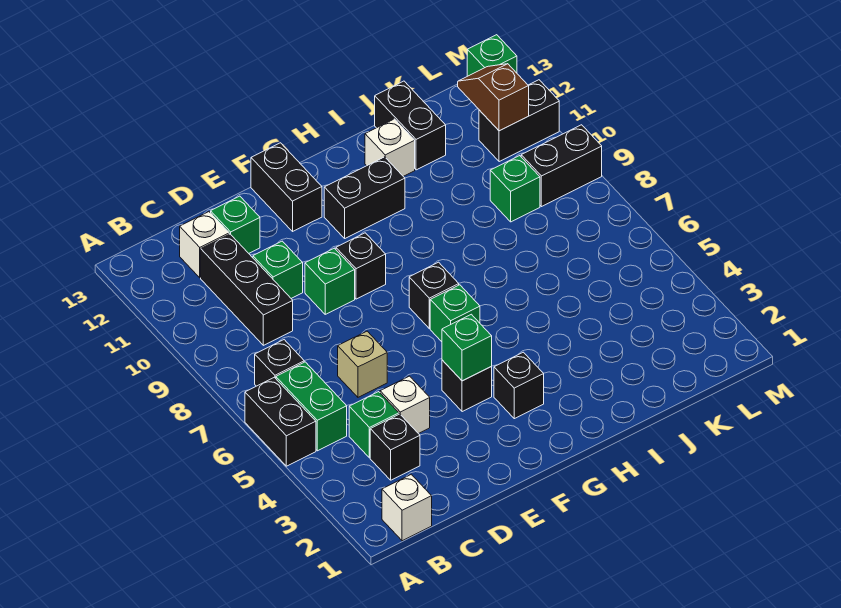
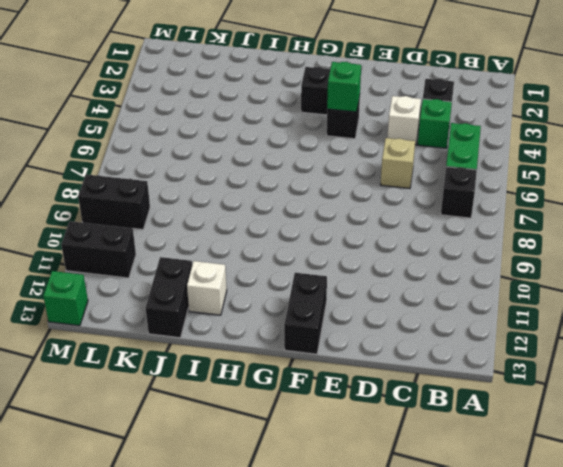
none -> black 1x2 brick [245,377,316,466]
none -> white 1x1 brick [382,474,432,541]
none -> black 1x3 brick [201,234,293,345]

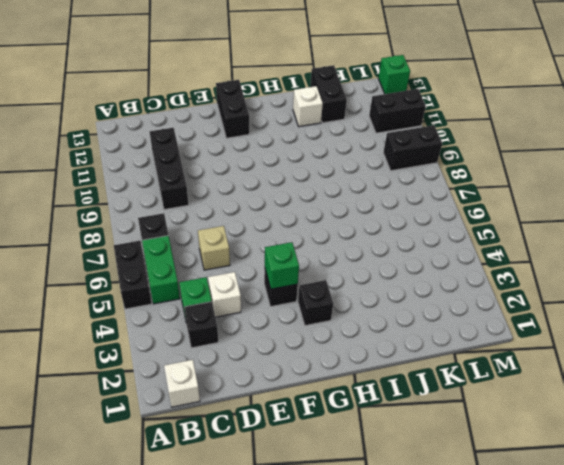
none -> white 1x1 brick [180,212,229,278]
none -> green 1x1 brick [253,241,303,298]
none -> green 1x1 brick [211,196,260,253]

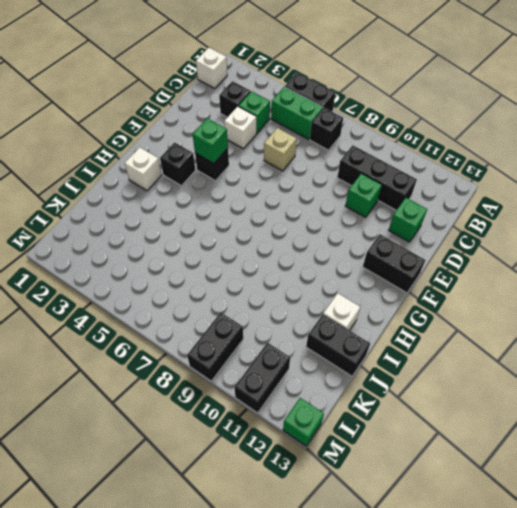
white 1x1 brick [125,147,162,191] -> white 1x1 brick moved to [180,212,229,278]
none -> green 1x1 brick [305,248,355,314]
none -> black 1x1 brick [336,233,386,299]
none -> green 1x1 brick [430,285,480,342]

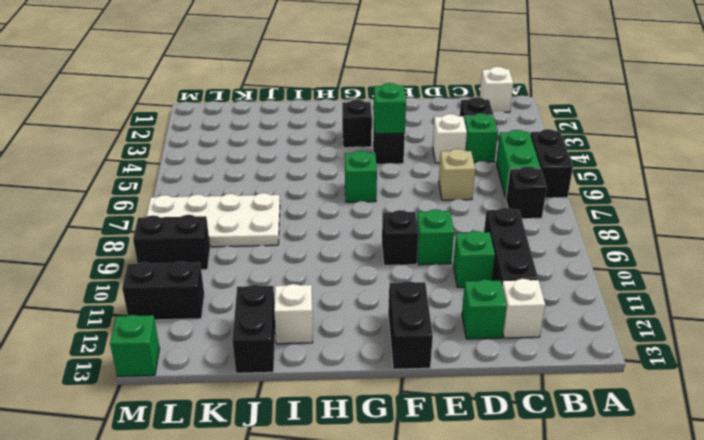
white 2x4 plate [146,193,280,247] -> none
none -> black 1x1 brick [409,262,459,329]
none -> black 1x2 brick [324,157,405,238]
none -> green 1x1 brick [490,156,540,222]

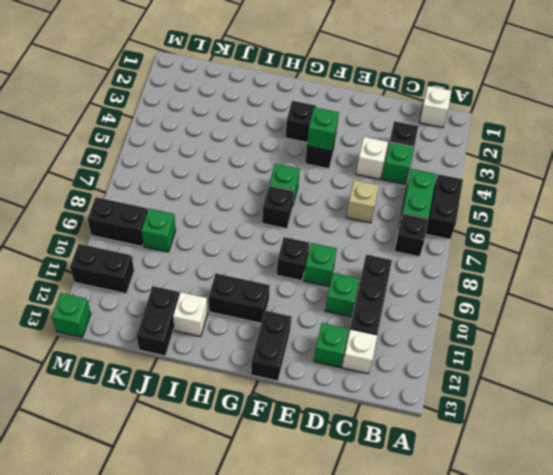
none -> brown 1x2 slope [458,64,529,131]

